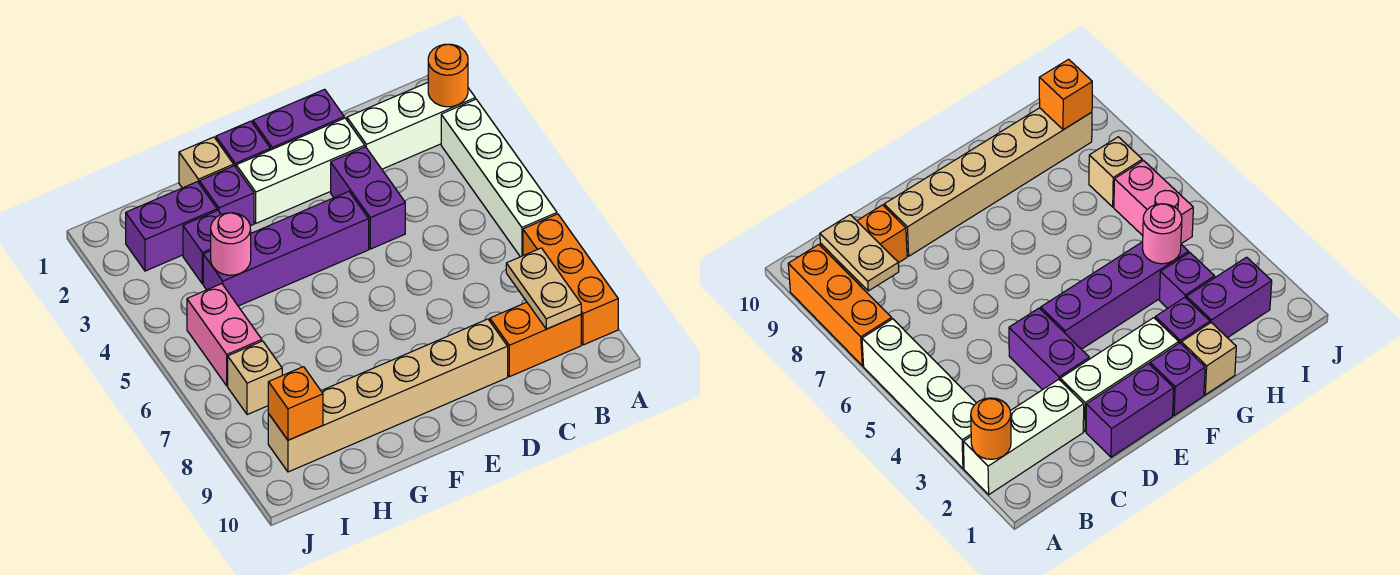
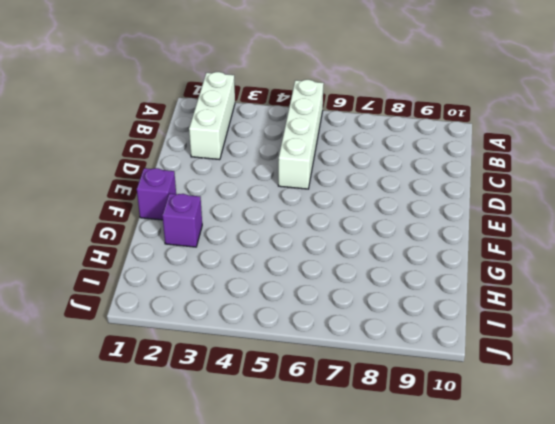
white 1x4 brick [278,80,324,189] -> white 1x4 brick turned to [441,99,557,257]
none -> orange 1x3 brick [523,214,618,345]
none -> orange 1x2 brick [490,302,581,377]
none -> purple 1x2 brick [253,89,344,150]

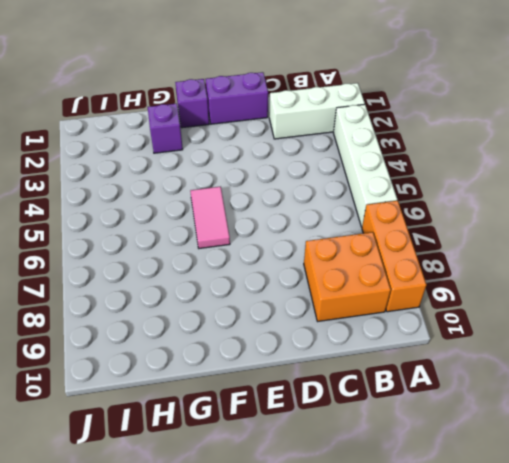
orange 2x2 brick [304,232,391,321] -> orange 1x2 brick [490,302,581,377]
pink 1x2 tile [191,187,230,248] -> none
none -> white 1x3 brick [236,118,365,223]
none -> purple 1x2 brick [331,147,405,249]
none -> tan 1x6 brick [268,319,508,472]

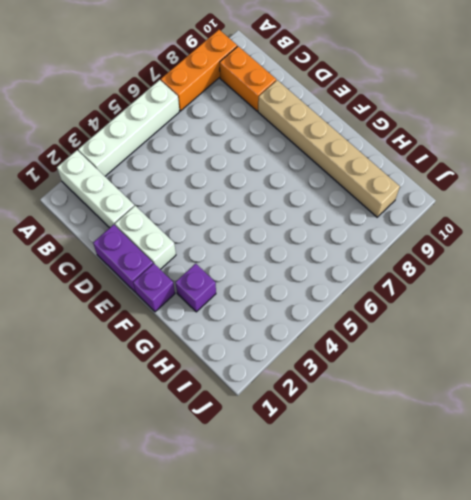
white 1x2 brick [115,206,176,269] -> white 1x3 brick [236,118,365,223]
none -> purple 1x2 brick [331,147,405,249]
none -> purple 1x4 brick [203,192,369,306]
none -> tan 1x1 brick [179,137,234,188]

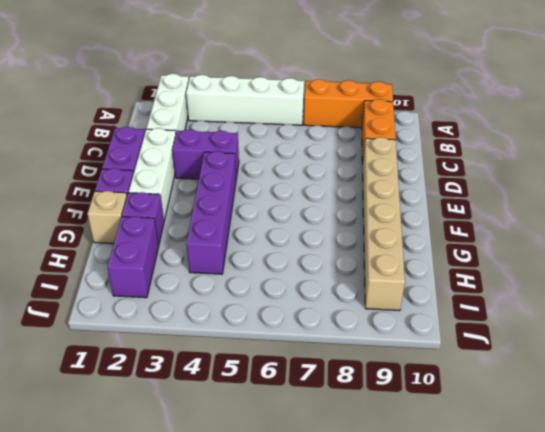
none -> purple 1x1 brick [183,210,221,284]
none -> pink 1x2 brick [187,284,262,386]
none -> tan 1x1 brick [228,341,282,415]

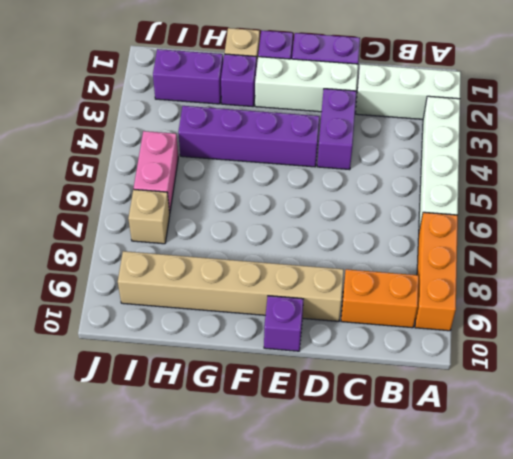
purple 1x1 brick [264,296,303,351] -> purple 1x1 brick moved to [183,210,221,284]
none -> orange 1x1 round brick [428,44,468,107]
none -> tan 1x2 plate [506,248,581,329]
none -> pink 1x1 round brick [211,213,251,275]

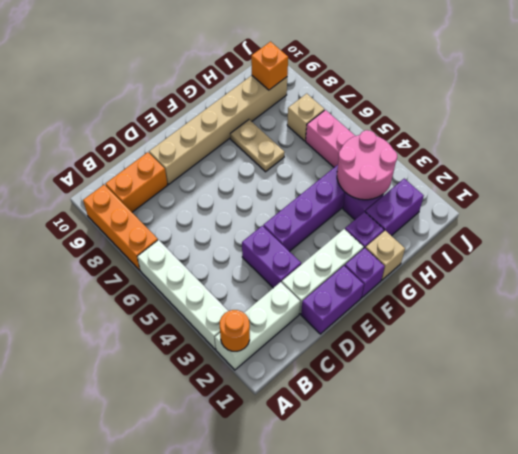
tan 1x2 plate [230,120,285,172] -> tan 1x2 plate moved to [506,248,581,329]
pink 2x2 round brick [337,130,397,200] -> pink 1x1 round brick [211,213,251,275]

